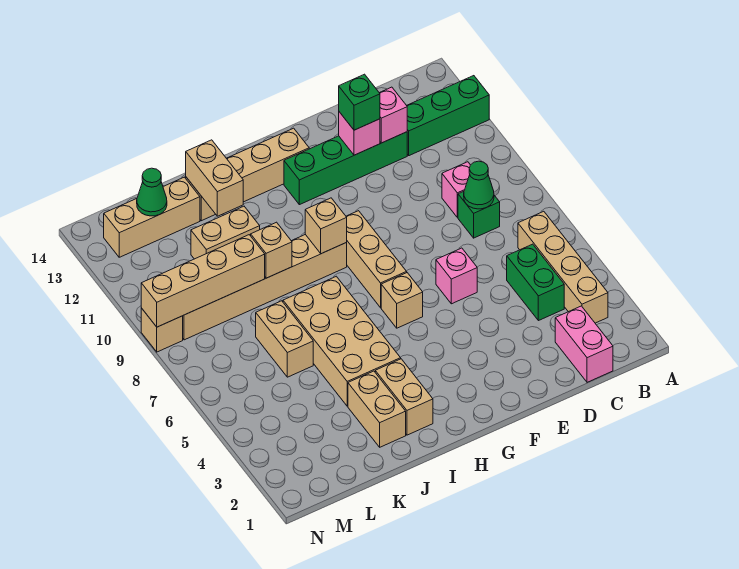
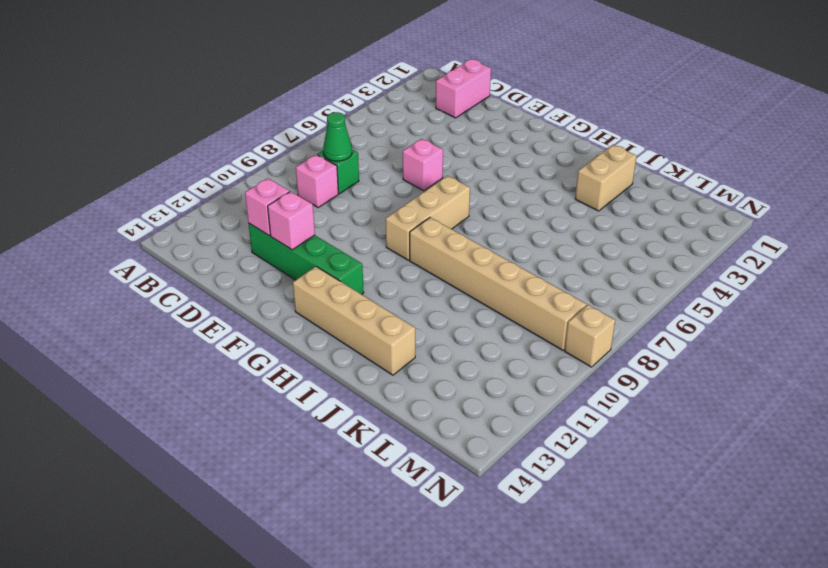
none -> green 1x3 brick [407,76,489,156]
none -> tan 1x4 brick [518,211,608,323]
none -> green 1x2 brick [507,244,564,321]

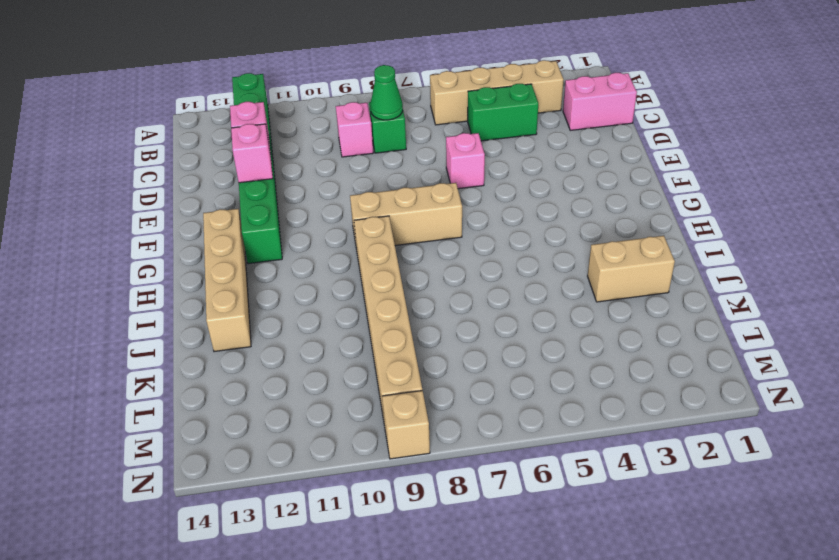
none -> tan 1x1 brick [381,273,423,328]
none -> tan 1x2 brick [375,359,433,435]
none -> tan 2x4 brick [283,276,401,406]

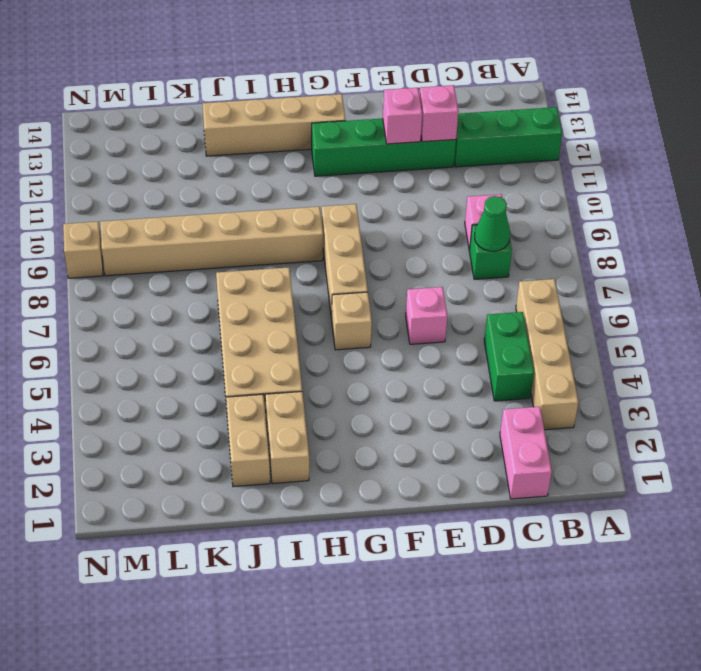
none -> tan 1x2 brick [191,206,260,259]
none -> tan 1x2 brick [256,301,313,377]
none -> tan 1x3 brick [104,177,200,257]

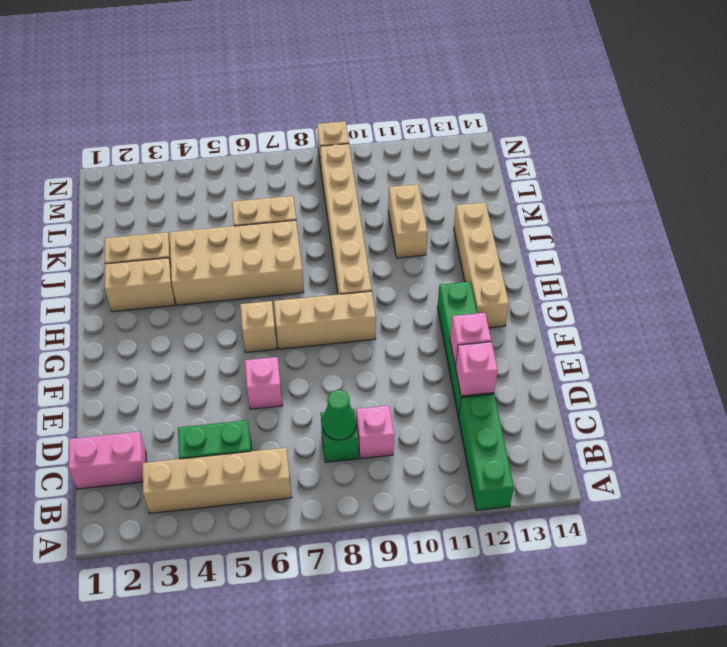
none -> tan 1x3 brick [104,177,200,257]
none -> tan 1x1 brick [305,198,347,254]
none -> tan 1x1 brick [251,222,292,278]

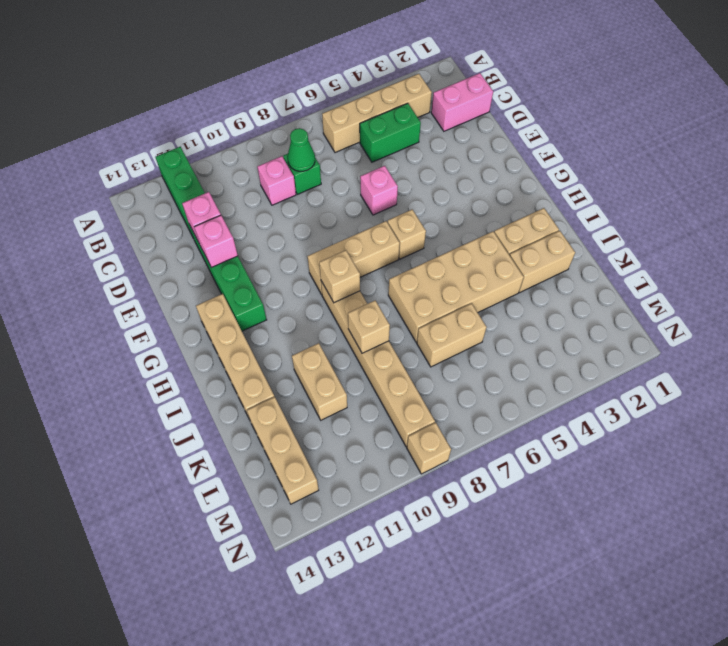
none -> tan 1x2 brick [186,140,243,216]
none -> tan 1x4 brick [141,235,265,327]
none -> green 1x1 cone [137,168,167,216]

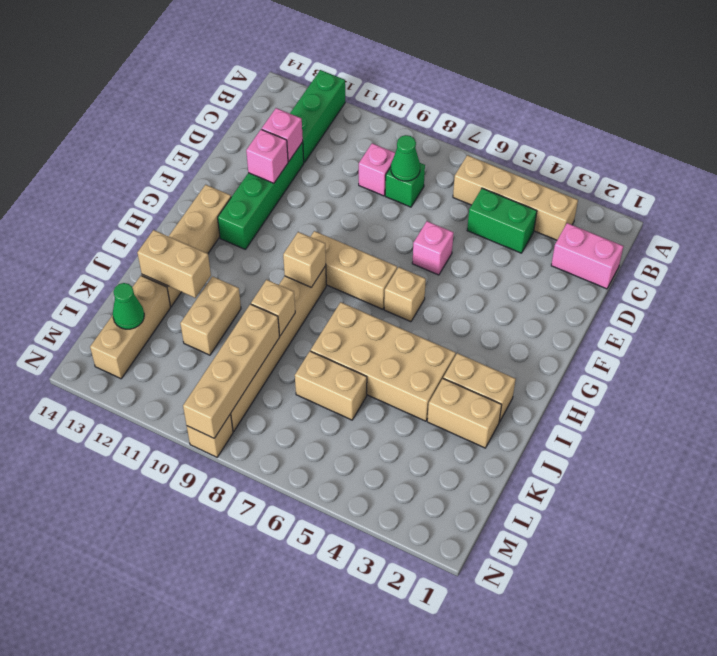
none -> green 1x1 brick [339,74,380,130]

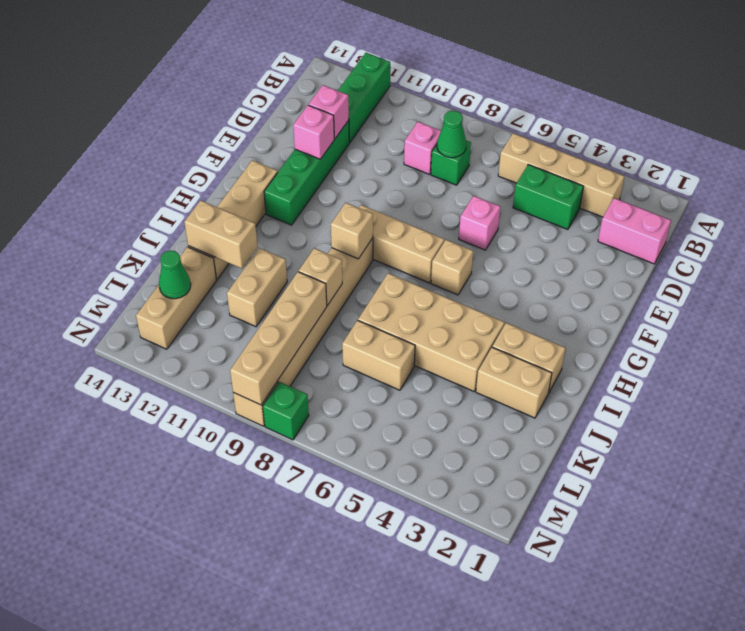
green 1x1 brick [263,382,309,440] -> green 1x1 brick moved to [339,74,380,130]

